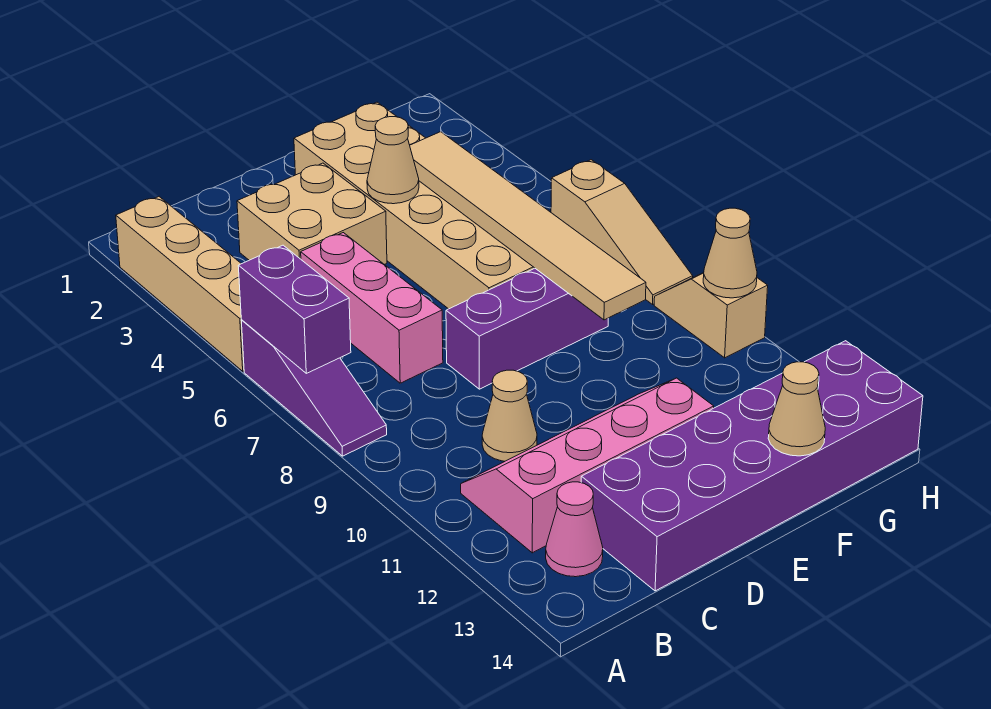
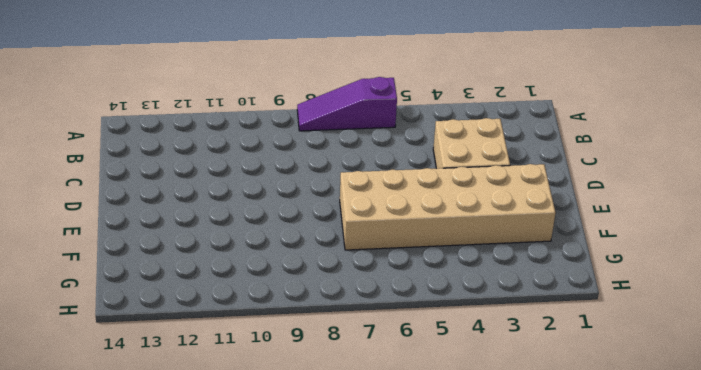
none -> tan 1x4 brick [116,197,244,371]
none -> pink 2x4 slope [461,378,714,553]
none -> pink 1x1 cone [546,482,603,577]

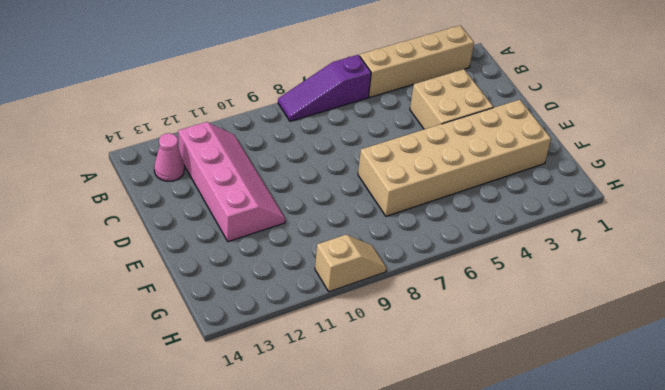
none -> pink 1x3 brick [301,233,443,383]
none -> tan 1x1 cone [482,370,537,461]
none -> purple 2x6 brick [581,341,923,591]

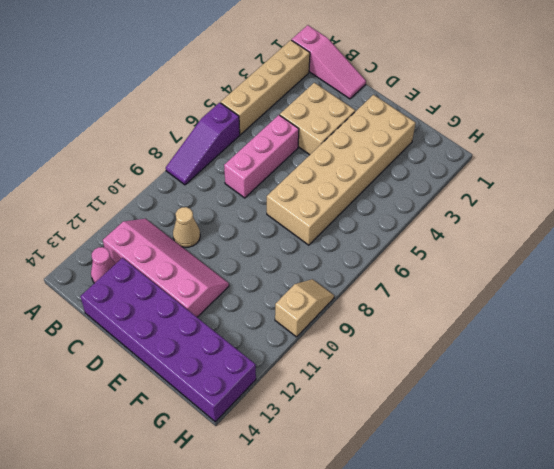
pink 1x3 slope [292,25,366,99] -> none
none -> purple 1x3 brick [446,268,608,389]
none -> tan 1x3 slope [551,160,693,304]
none -> purple 1x2 brick [238,245,351,373]

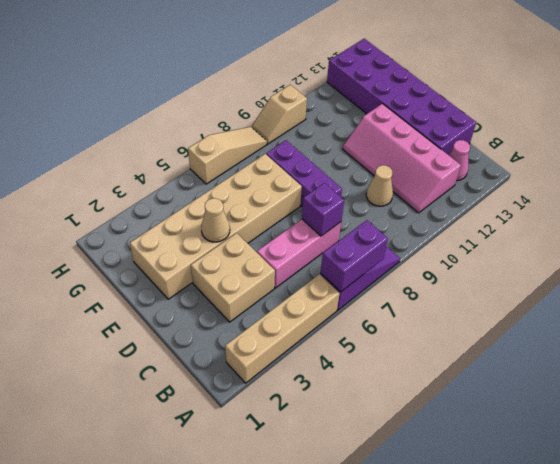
purple 1x1 brick [302,183,344,236] -> none
none -> tan 1x6 tile [410,132,646,320]
none -> tan 1x1 cone [768,362,825,456]
none -> tan 1x1 cone [703,208,757,298]

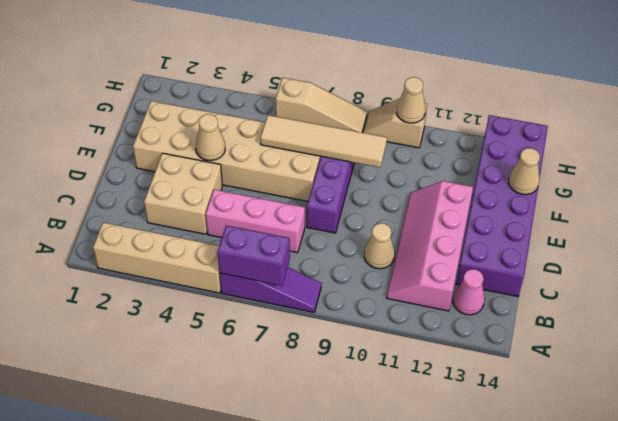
tan 1x4 tile [260,115,387,167] -> tan 1x6 tile [410,132,646,320]

